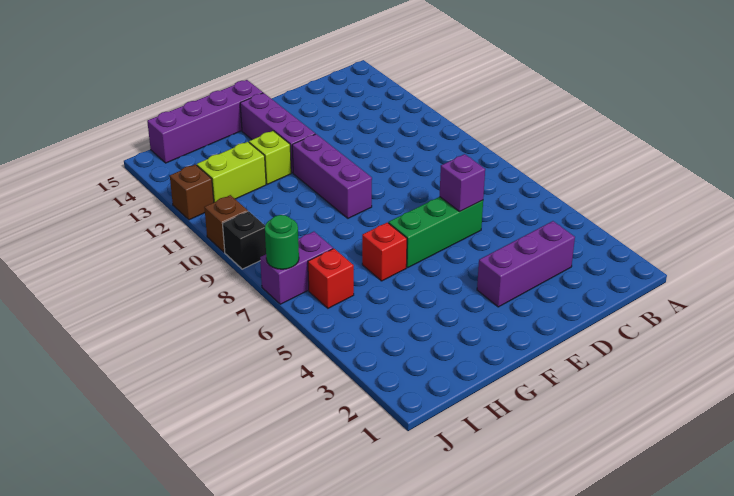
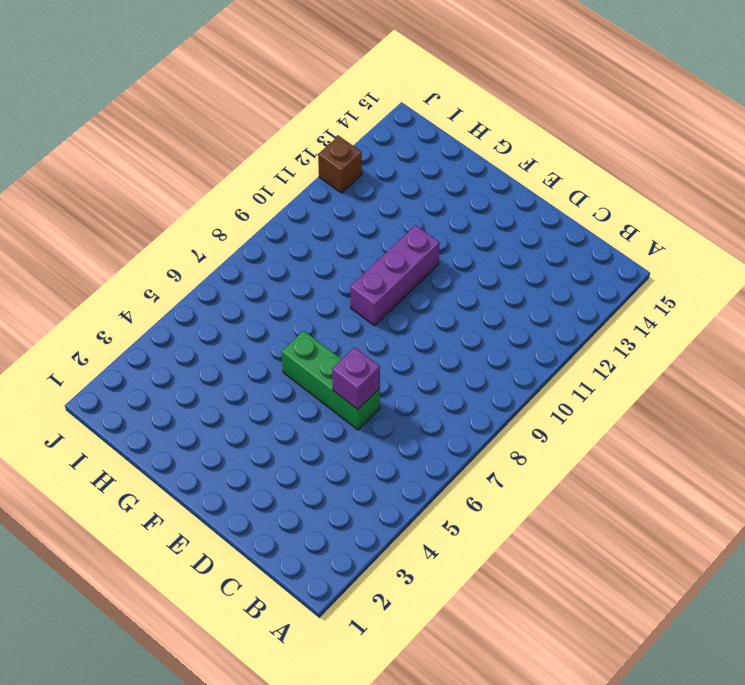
none -> purple 1x3 brick [477,221,575,307]
none -> purple 1x3 brick [240,93,315,173]
none -> purple 1x4 brick [147,80,263,163]

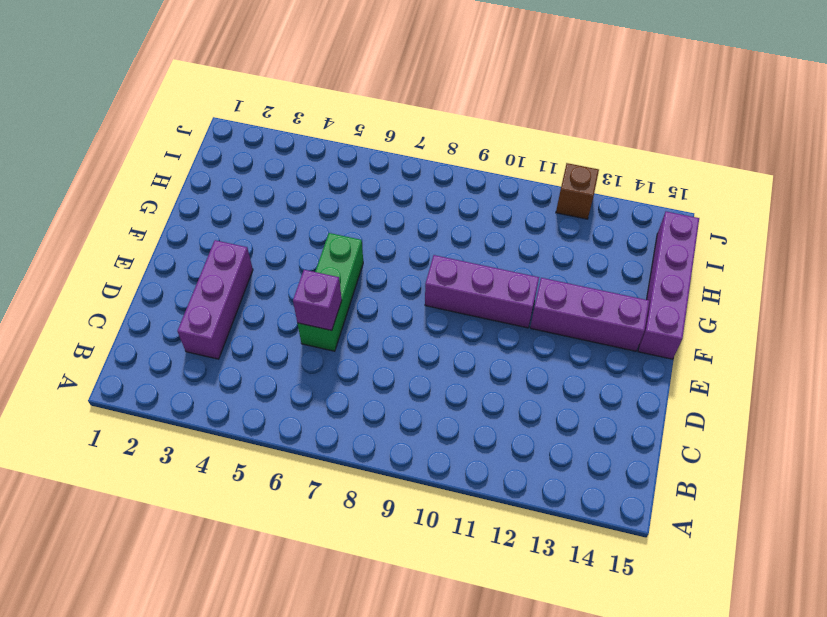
none -> red 1x1 brick [362,223,407,281]
none -> lime 1x1 brick [249,131,291,184]
none -> lime 1x2 brick [197,142,266,202]

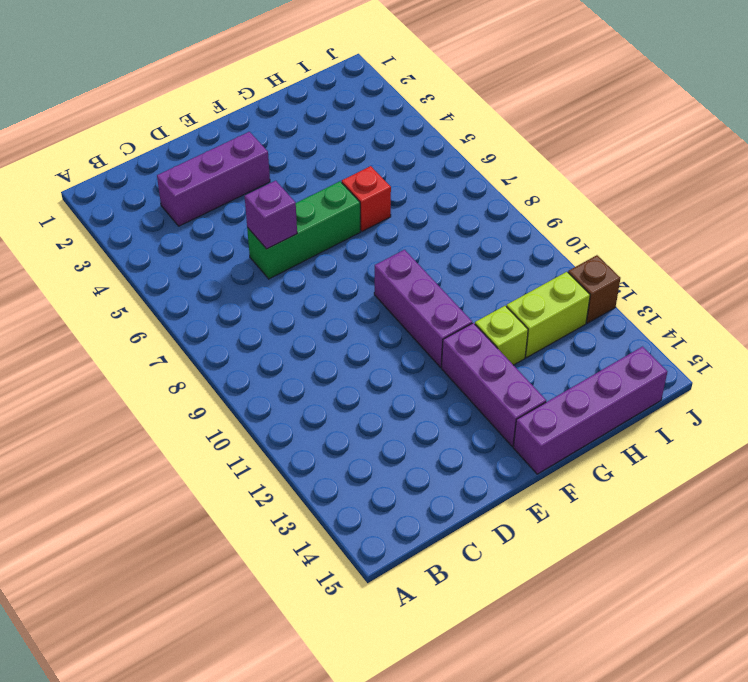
none -> red 1x1 brick [308,249,354,308]
none -> purple 1x2 brick [260,232,333,304]
none -> black 1x1 brick [222,211,266,269]

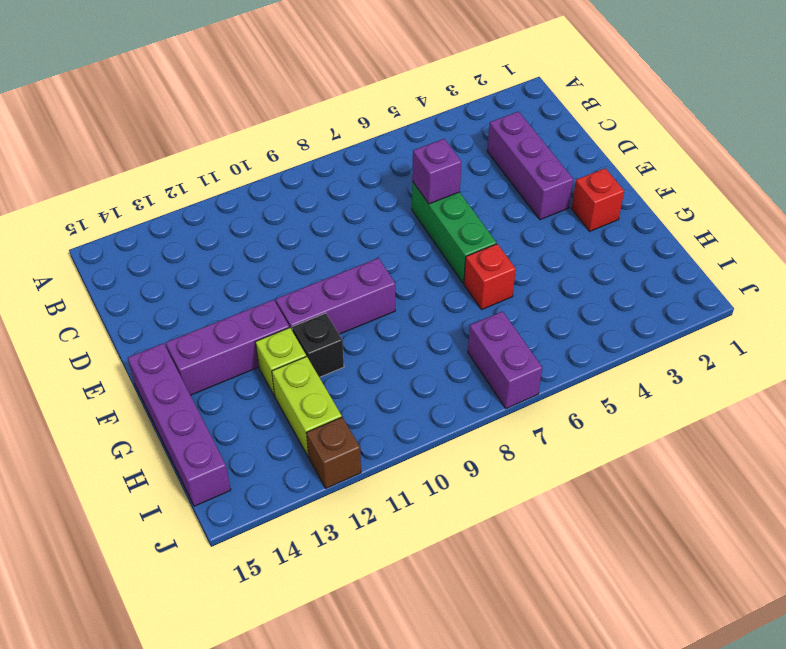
red 1x1 brick [571,168,624,231] -> red 1x1 brick moved to [308,249,354,308]
black 1x1 brick [292,313,344,377] -> black 1x1 brick moved to [222,211,266,269]
none -> brown 1x1 brick [204,195,248,252]
none -> green 1x1 round brick [265,215,299,269]

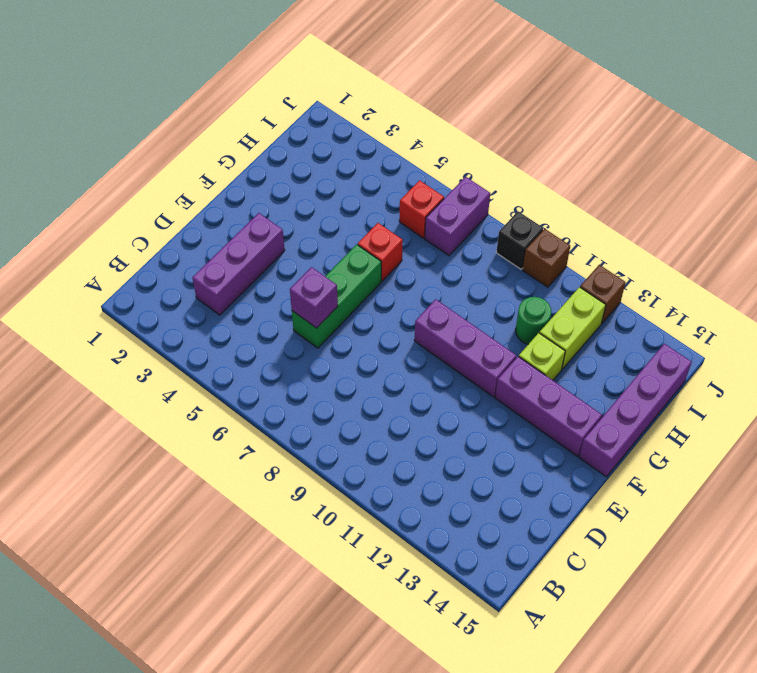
green 1x1 round brick [516,297,551,344] -> green 1x1 round brick moved to [265,215,299,269]

